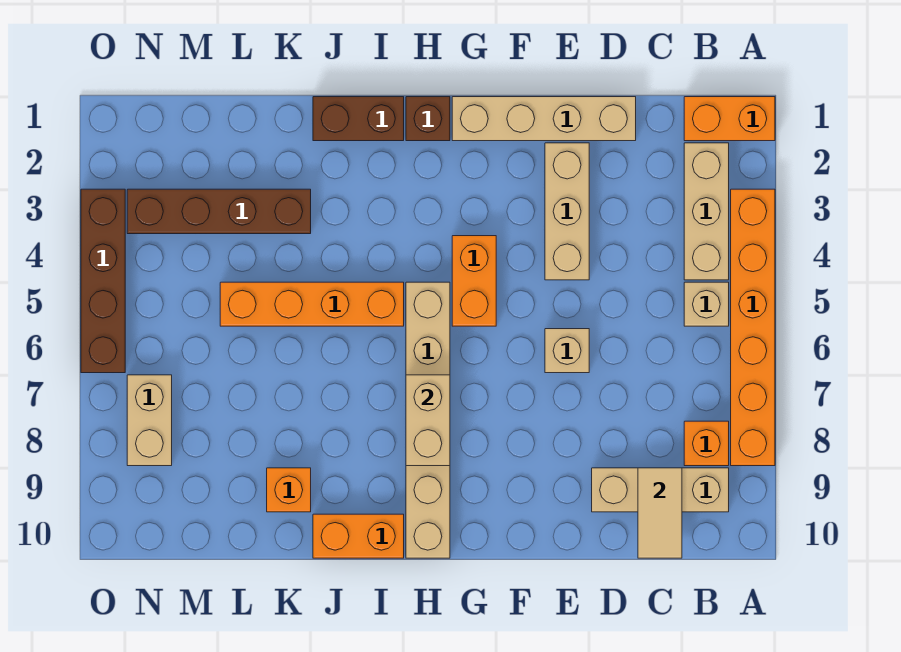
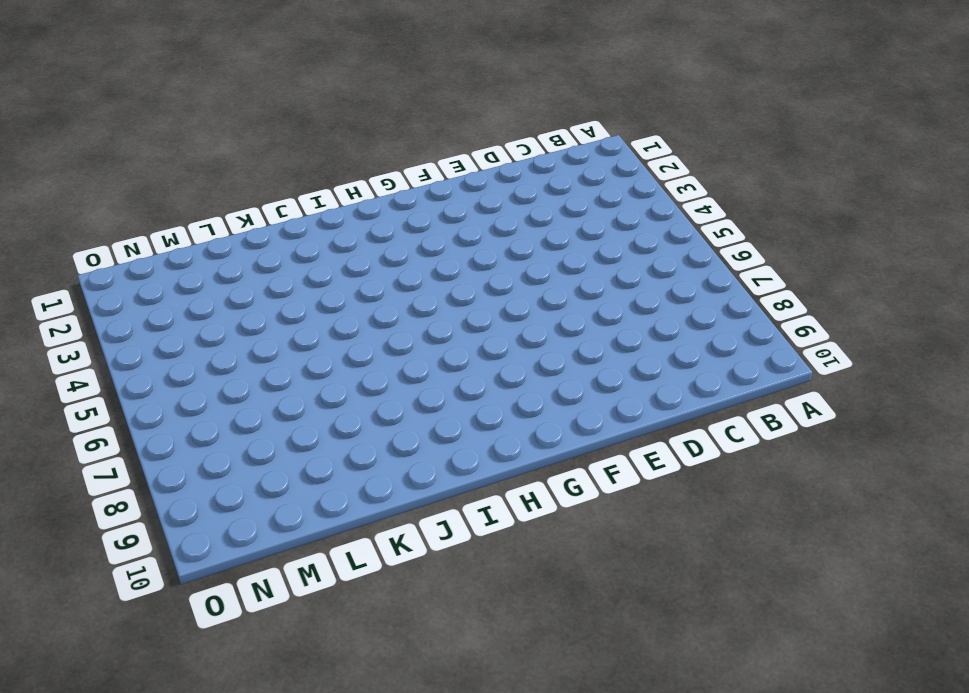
none -> orange 1x2 brick [684,97,775,141]
none -> orange 1x6 brick [731,189,775,466]
none -> tan 1x3 brick [684,143,729,280]

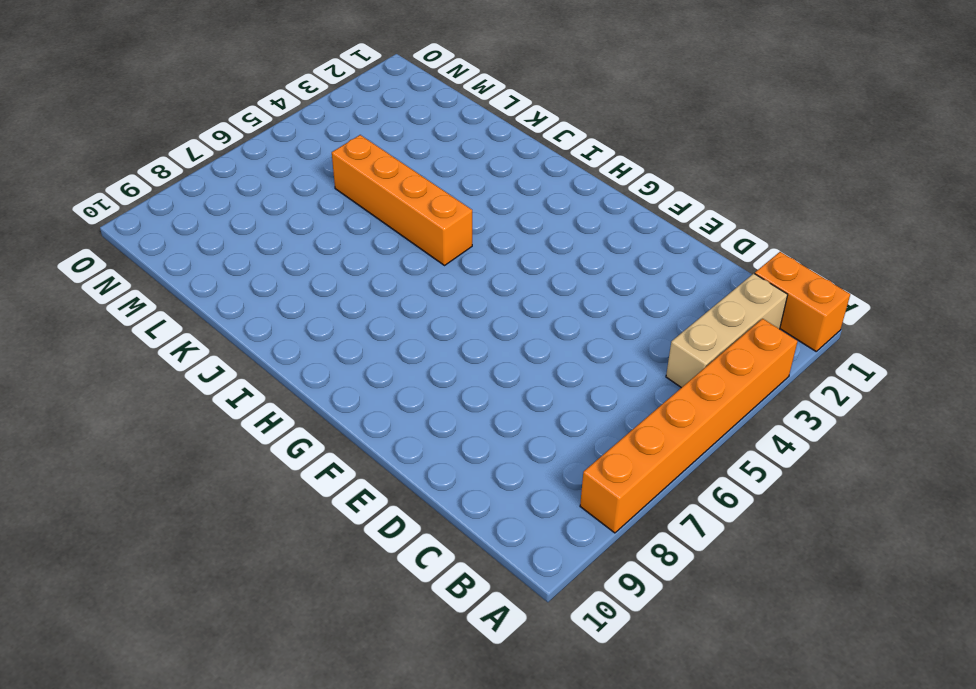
none -> tan 1x1 brick [684,282,729,326]
none -> orange 1x1 brick [684,421,729,466]
none -> tan 1x3 brick [592,468,729,512]

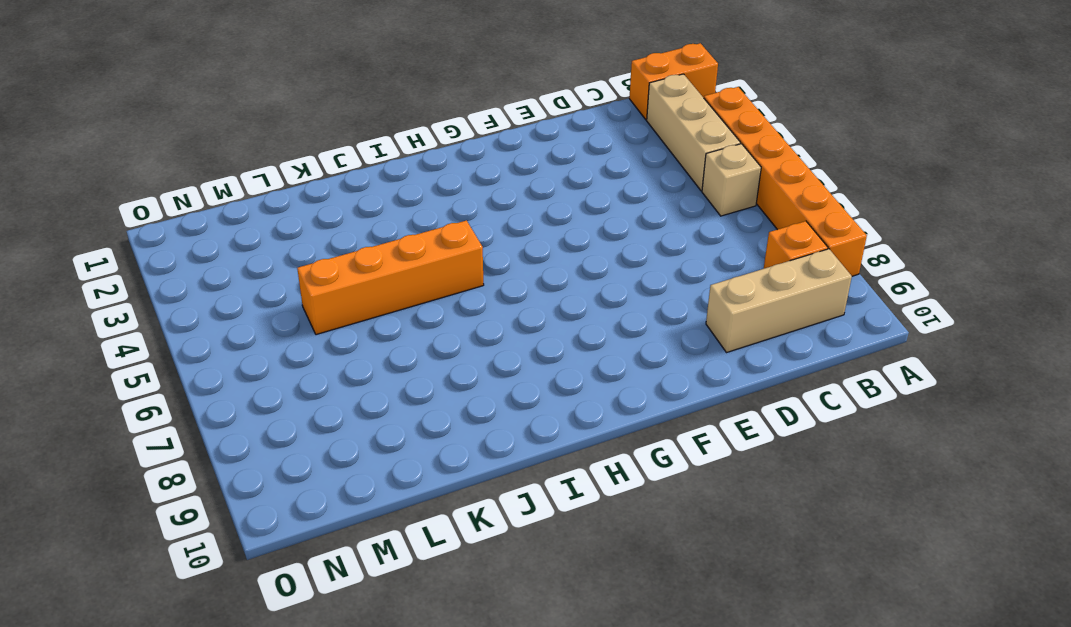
none -> tan 1x4 brick [452,97,636,141]
none -> tan 1x3 brick [545,143,589,280]
none -> tan 1x1 brick [545,329,589,373]

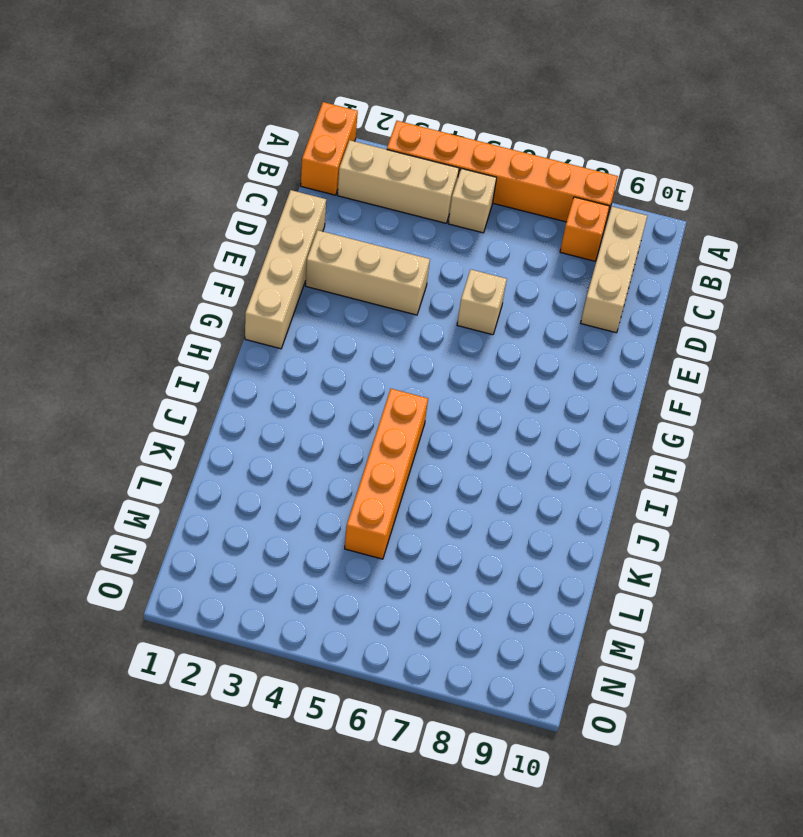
none -> orange 1x2 brick [452,236,496,326]
none -> brown 1x1 brick [406,97,450,141]
none -> tan 1x6 brick [406,282,450,558]

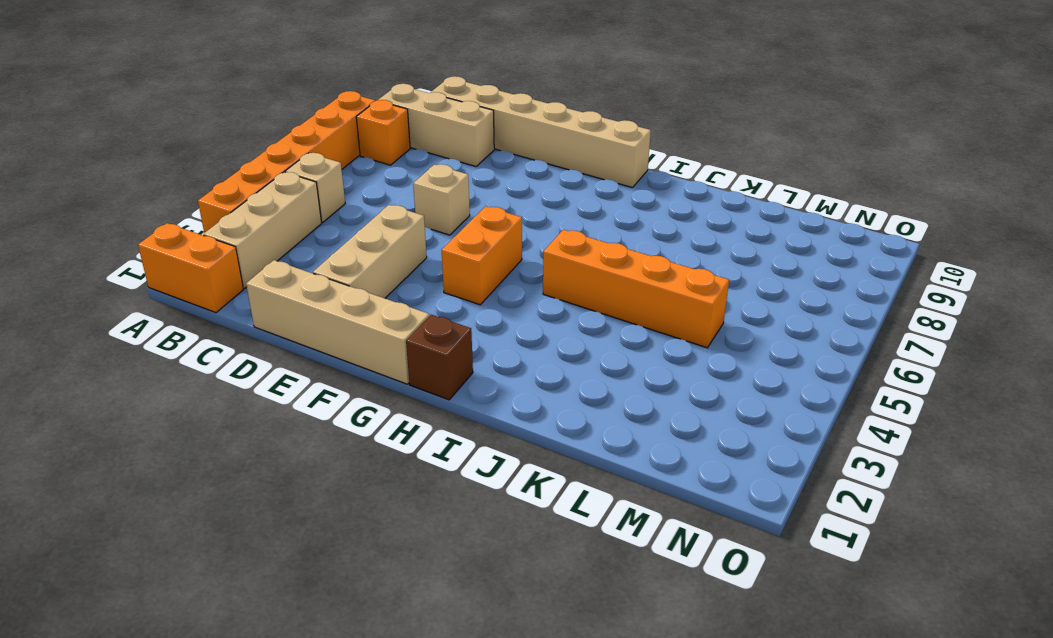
tan 1x6 brick [431,76,651,188] -> tan 1x6 brick turned to [406,282,450,558]
none -> brown 1x2 brick [313,97,404,141]
none -> orange 1x2 brick [313,514,404,558]
none -> brown 1x4 brick [127,189,311,234]

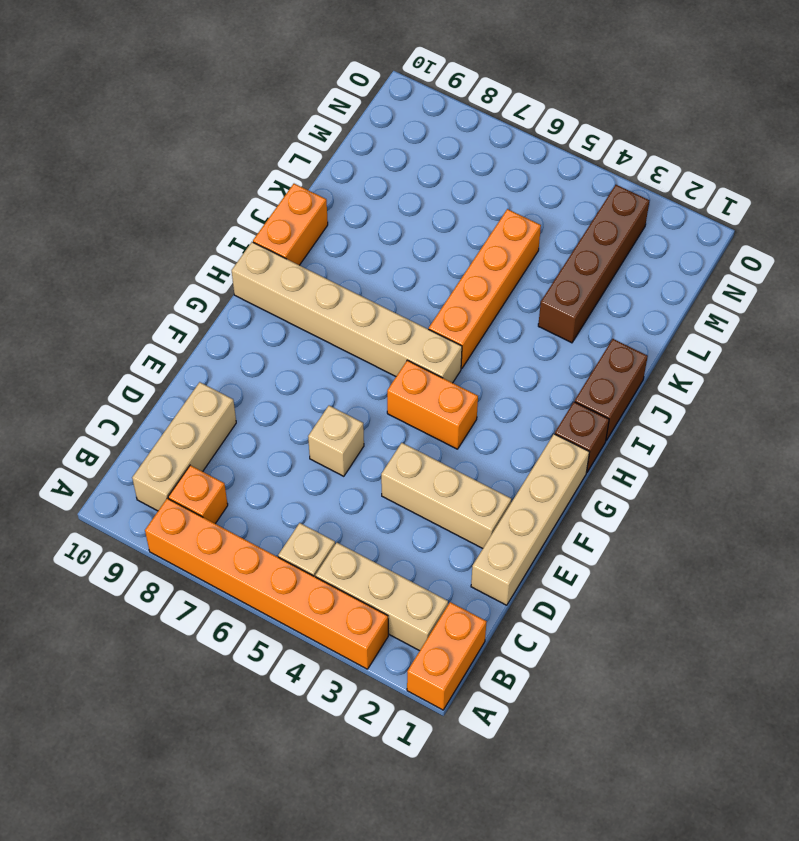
none -> orange 1x1 brick [267,468,311,512]
none -> tan 1x2 brick [127,375,172,466]
none -> brown 1x4 brick [81,189,125,373]

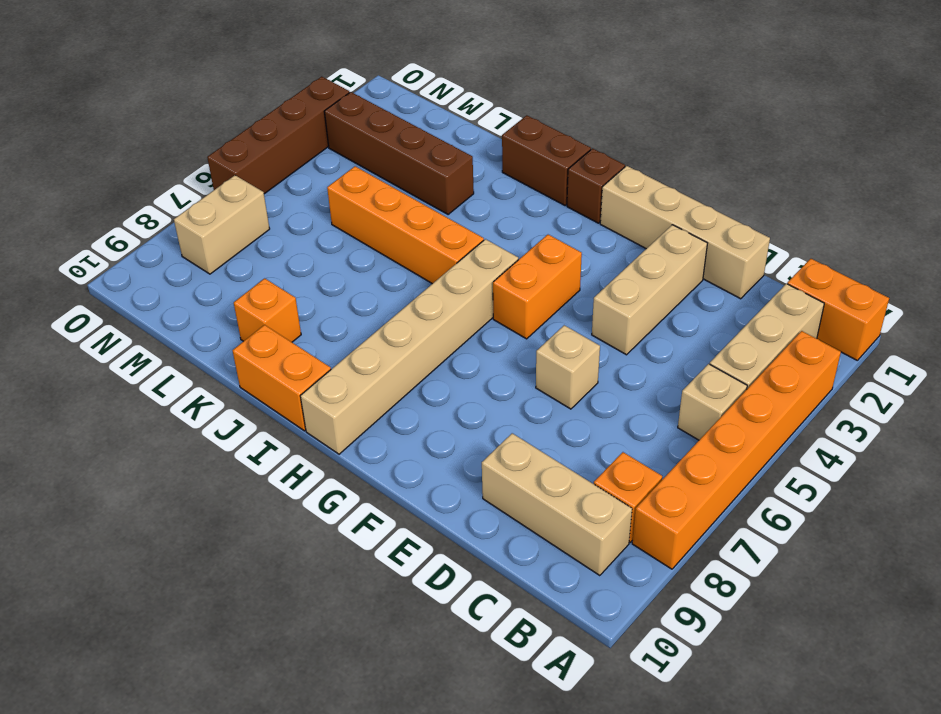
none -> tan 1x2 tile [638,468,682,558]
none -> tan 1x2 brick [406,375,450,466]

